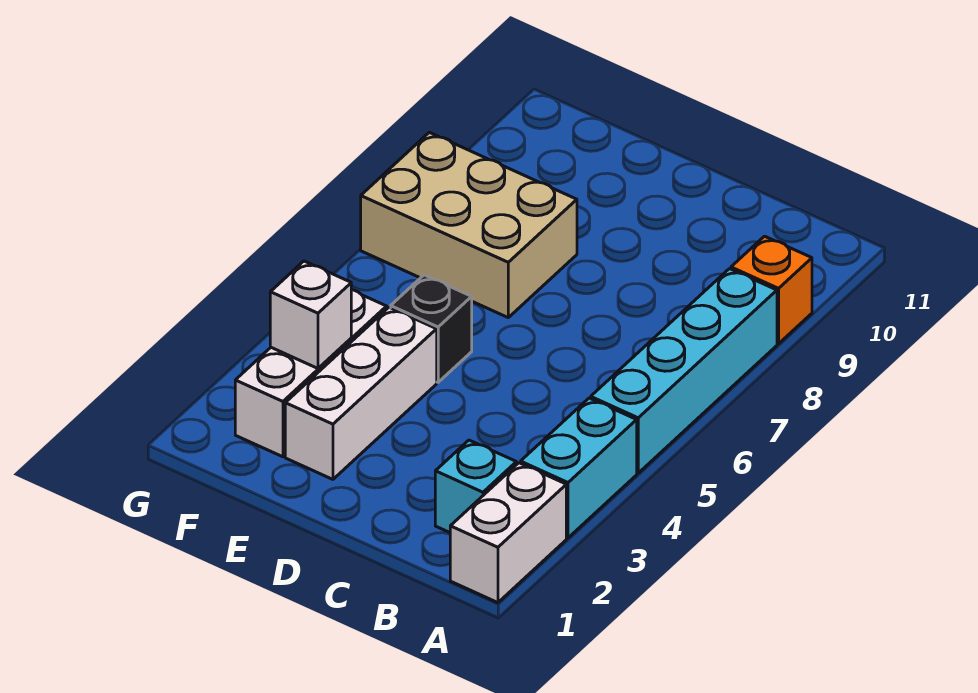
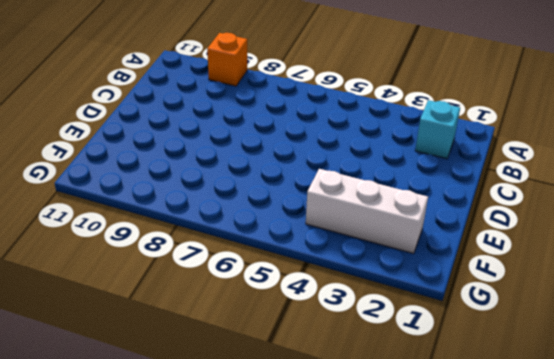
none -> white 1x2 brick [450,463,566,603]
none -> cyan 1x2 brick [521,398,637,538]

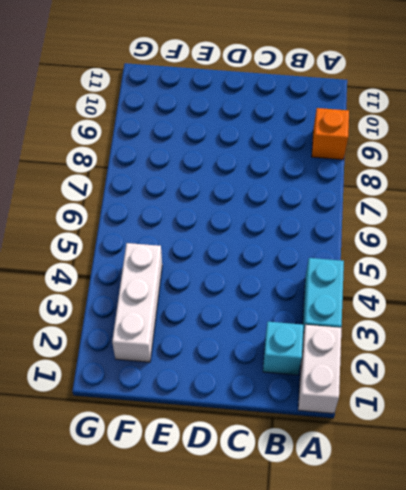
none -> cyan 1x4 brick [591,269,777,473]
none -> white 1x3 brick [285,307,437,479]

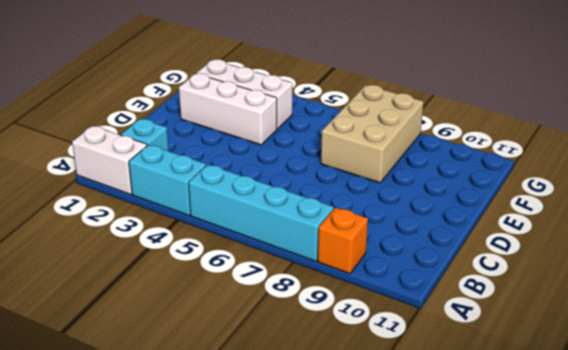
none -> black 1x1 brick [391,275,472,382]
none -> white 1x1 brick [270,261,351,368]

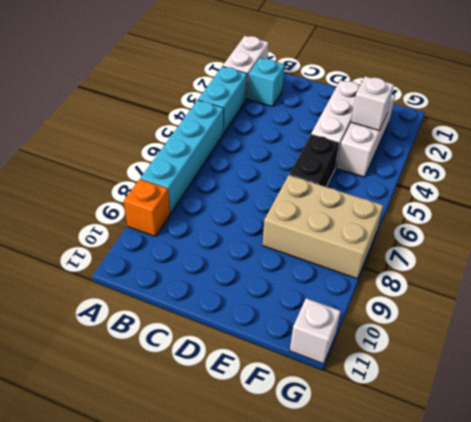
black 1x2 brick [289,134,339,187] -> black 1x1 brick [391,275,472,382]
white 1x1 brick [290,298,341,364] -> none

